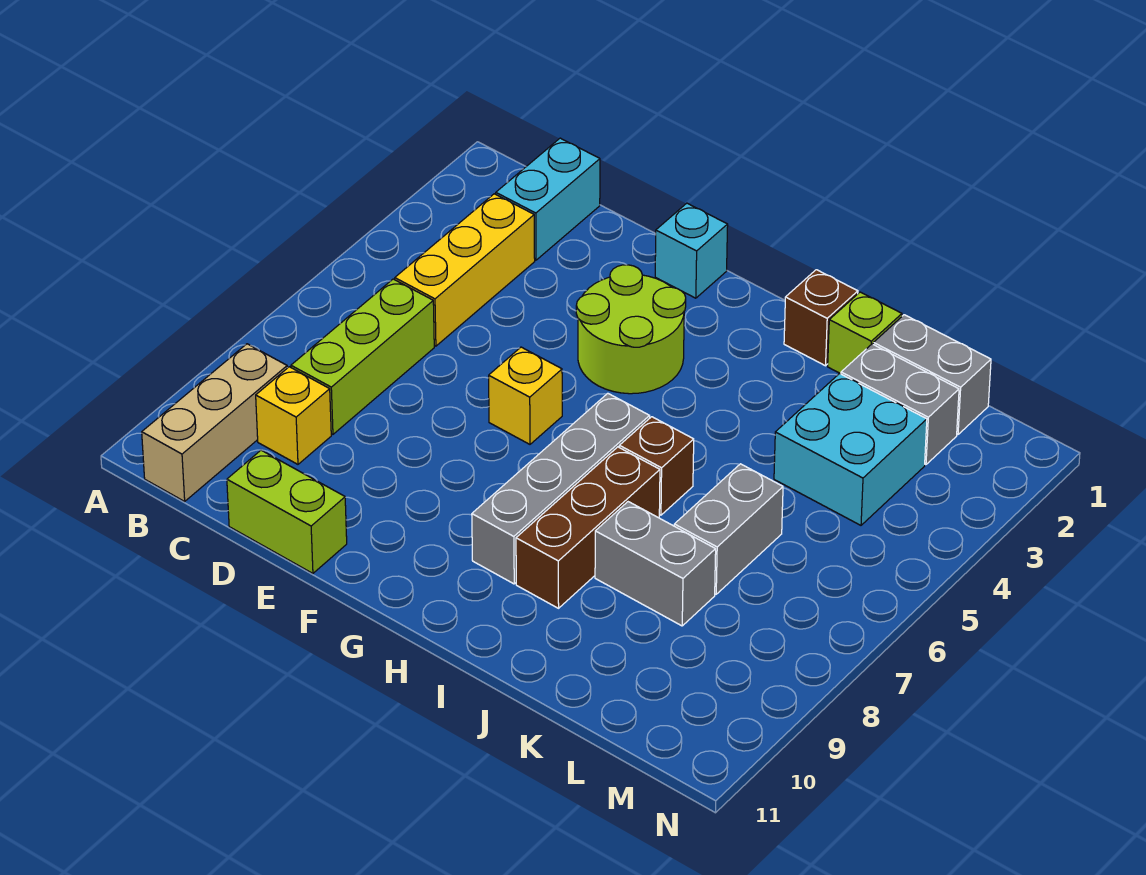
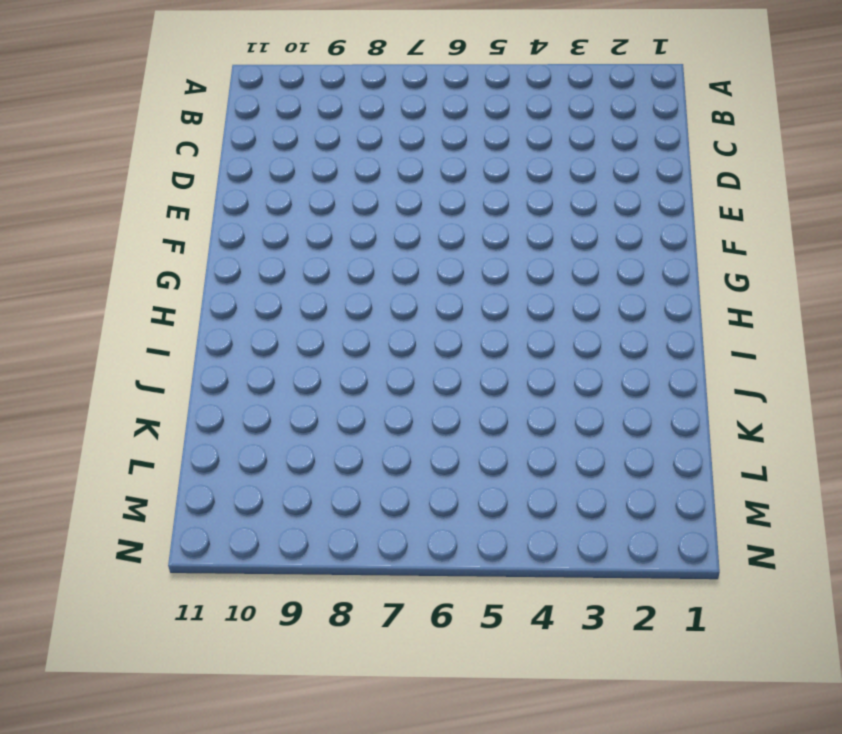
none -> tan 1x3 brick [142,344,287,501]
none -> cyan 1x2 brick [496,138,600,260]
none -> yellow 1x3 brick [395,194,535,346]

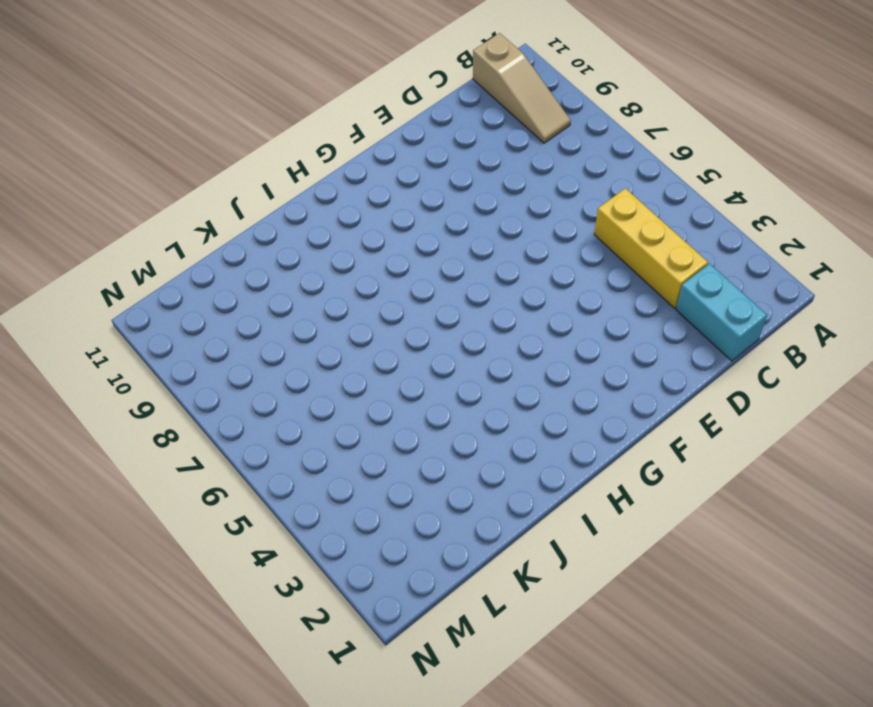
tan 1x3 slope [473,33,571,143] -> tan 1x3 brick [142,344,287,501]
none -> lime 1x3 brick [291,279,434,434]
none -> yellow 1x1 brick [256,367,331,464]
none -> lime 1x2 brick [227,450,347,573]

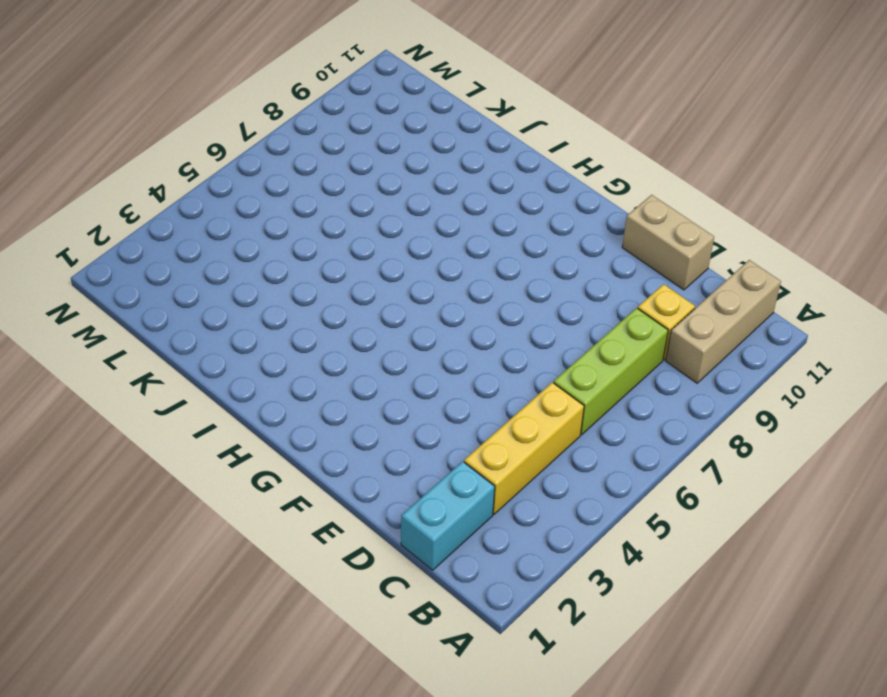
tan 1x2 brick [622,195,714,290] -> lime 1x2 brick [227,450,347,573]
none -> cyan 1x1 brick [655,203,728,298]
none -> lime 2x2 round brick [576,265,686,394]
none -> yellow 1x1 brick [489,347,562,444]

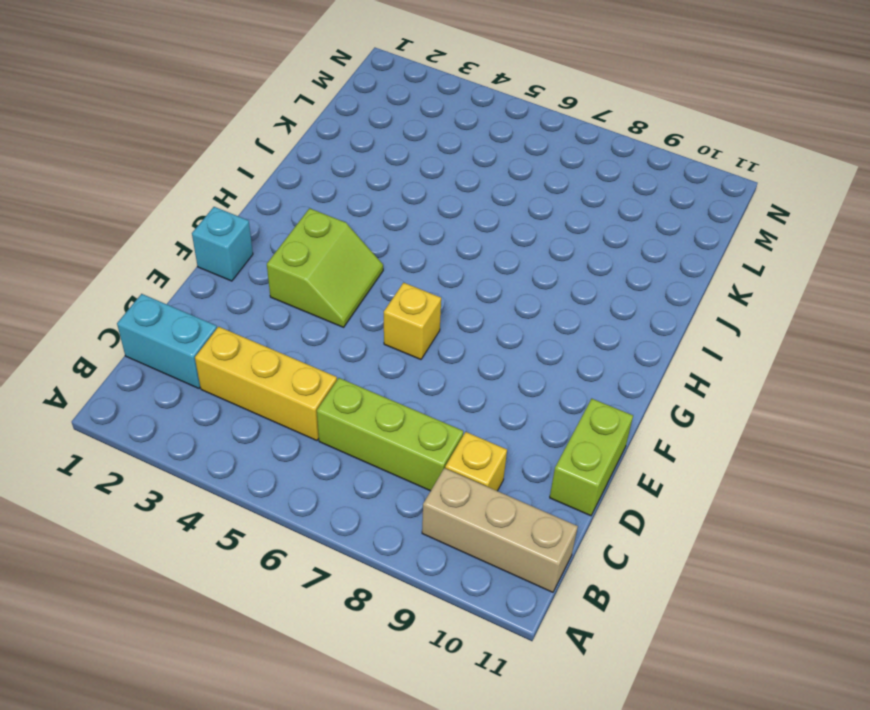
lime 2x2 slope [267,208,383,327] -> lime 2x2 round brick [576,265,686,394]
none -> grey 1x4 brick [472,393,650,584]
none -> brown 1x1 brick [784,270,858,366]
none -> brown 1x1 brick [619,417,694,515]

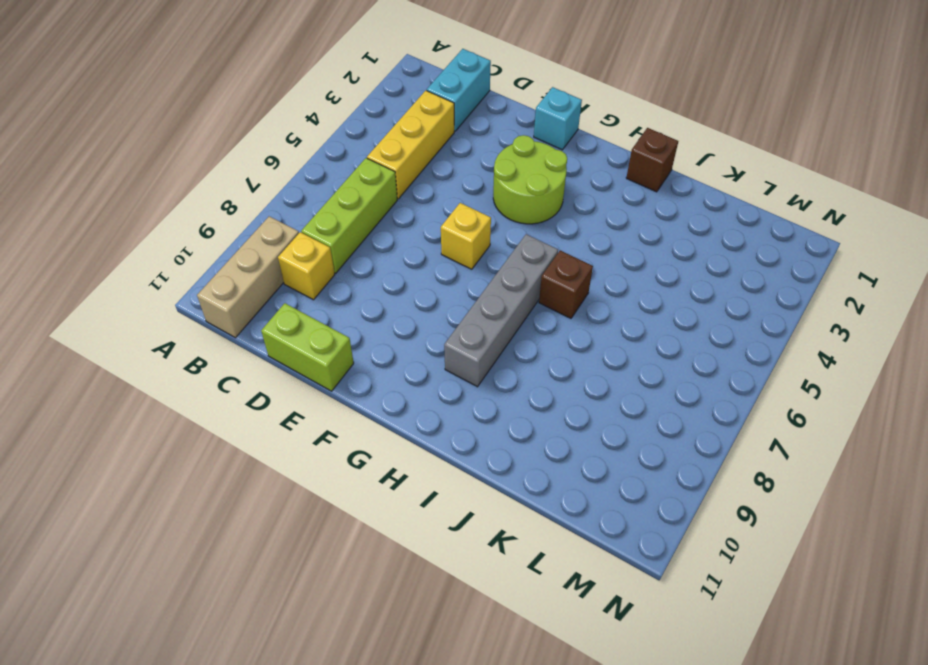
none -> brown 1x3 brick [516,447,660,608]
none -> lime 1x1 brick [828,292,902,374]
none -> grey 1x2 brick [595,502,716,626]

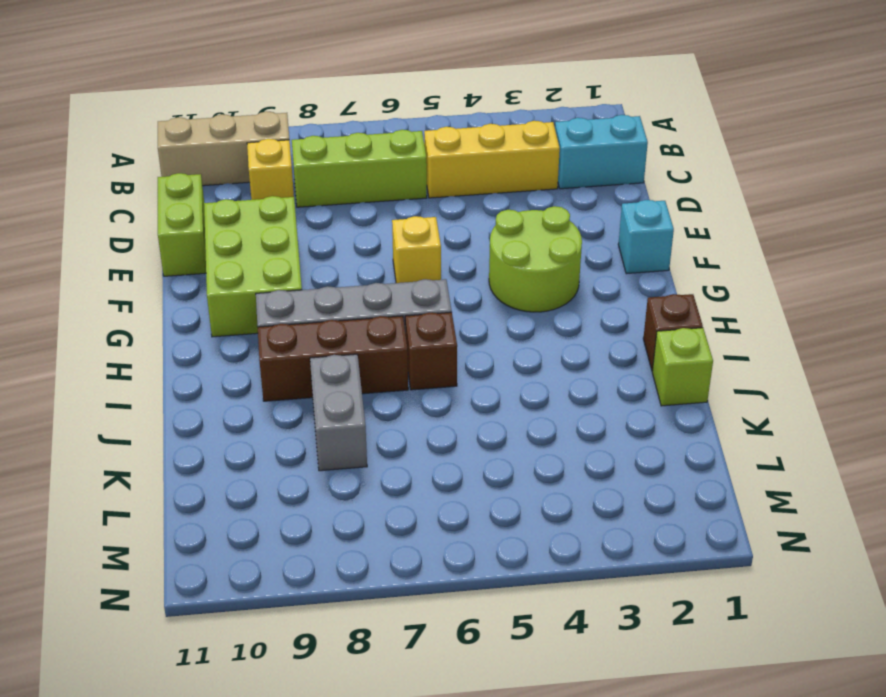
lime 2x3 brick [204,196,302,337] -> none
none -> grey 1x2 brick [873,315,991,435]
none -> grey 1x2 brick [841,344,959,465]
none -> cyan 2x2 brick [774,373,927,525]

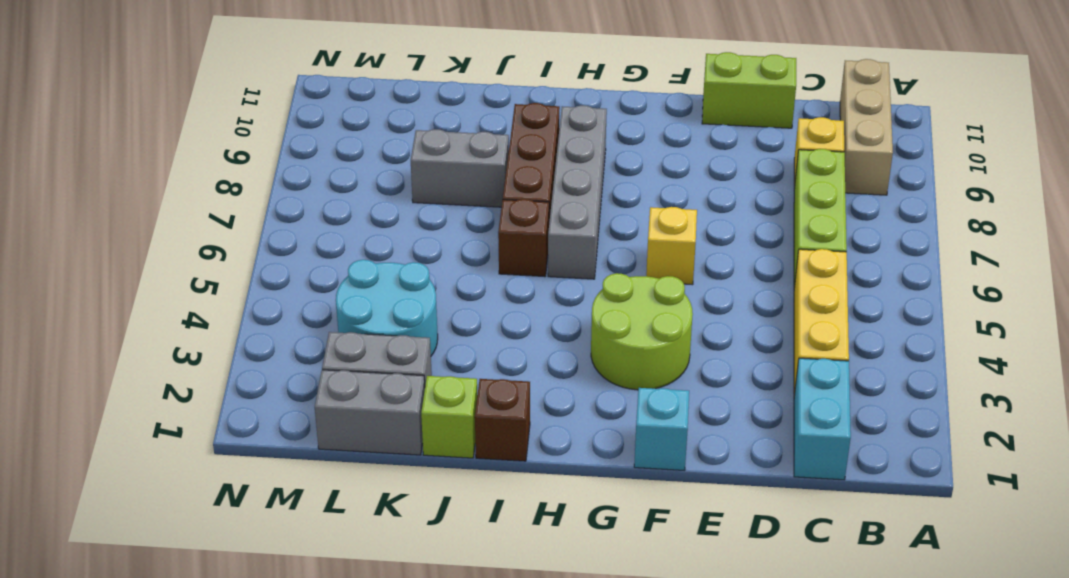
cyan 2x2 round brick [336,260,438,356] -> cyan 2x2 brick [774,373,927,525]
none -> grey 1x2 brick [674,464,783,594]

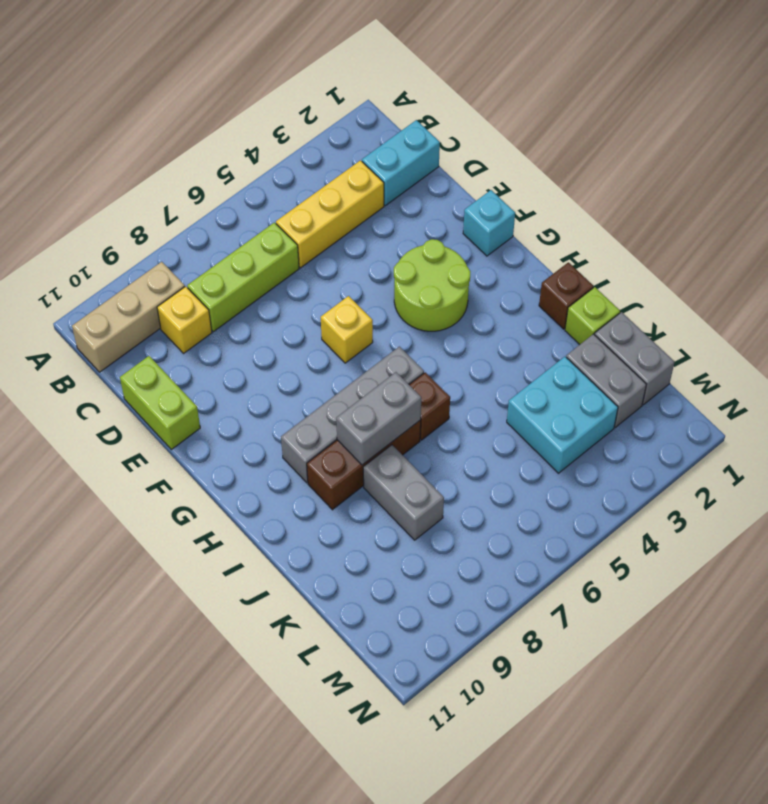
grey 1x2 brick [336,372,421,465] -> grey 1x2 brick moved to [674,464,783,594]

